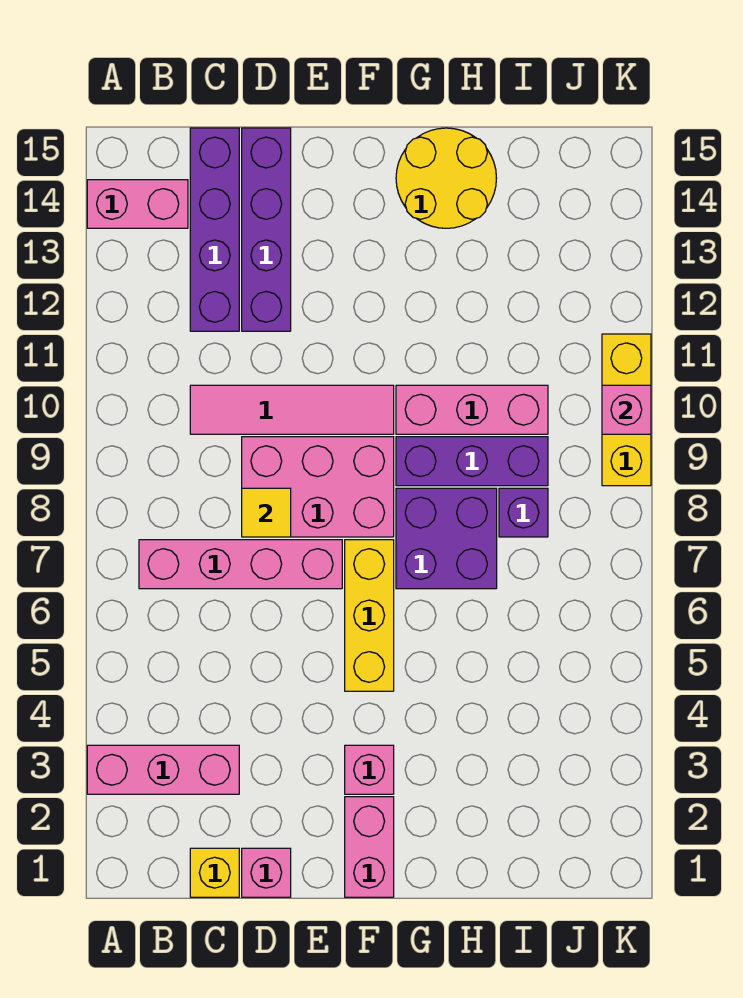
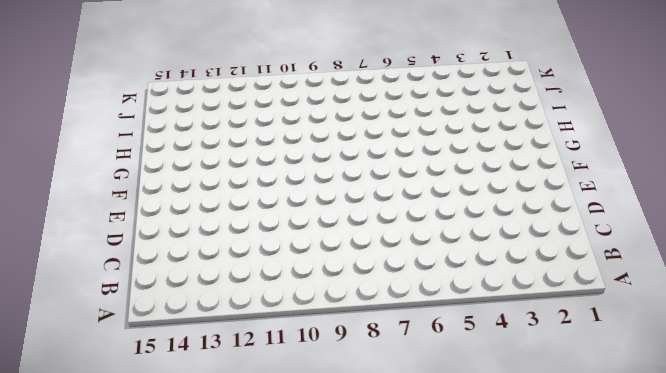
none -> pink 1x3 brick [87,745,239,794]
none -> pink 1x2 brick [87,180,188,228]
none -> pink 1x4 brick [139,540,342,589]

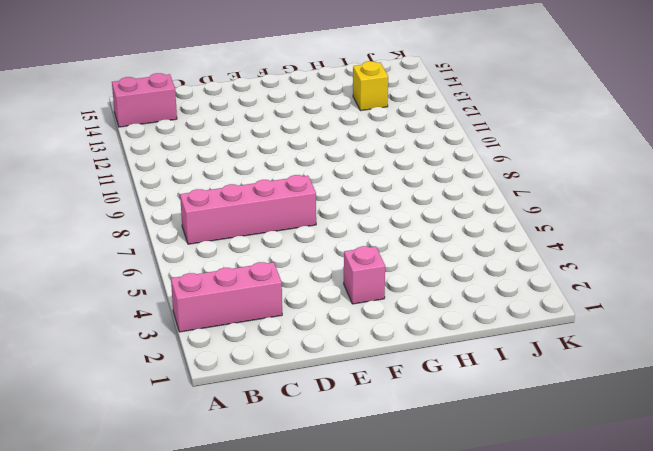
yellow 1x1 brick [353,61,388,111] -> yellow 1x1 brick moved to [190,848,239,897]
none -> pink 1x4 tile [190,385,394,434]
none -> purple 1x4 brick [190,128,239,331]
none -> pink 1x1 brick [242,848,291,897]

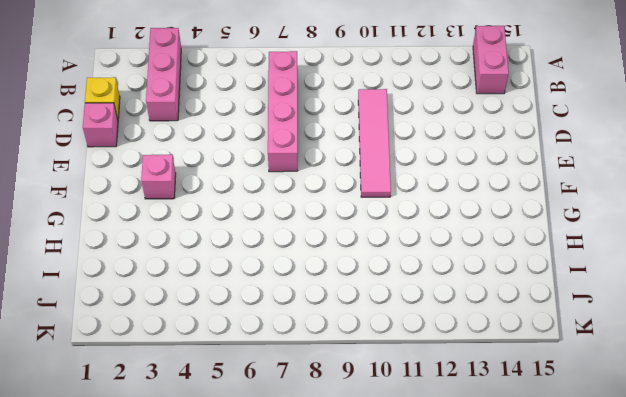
none -> purple 1x4 brick [190,128,239,331]
none -> pink 2x3 brick [242,437,394,537]
none -> purple 1x4 brick [242,128,291,331]

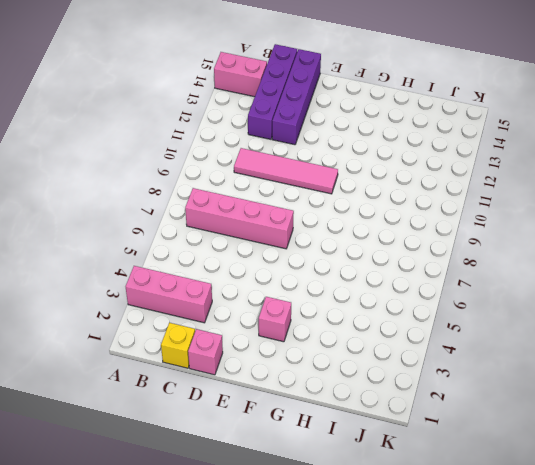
none -> pink 2x3 brick [242,437,394,537]
none -> pink 1x2 brick [345,797,394,897]
none -> yellow 1x3 brick [345,540,394,691]

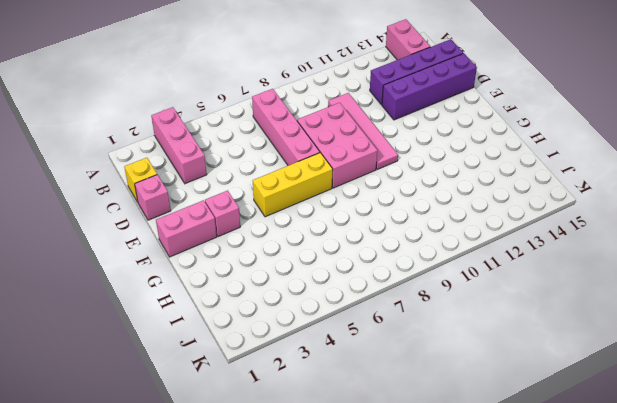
none -> purple 2x2 brick [396,488,497,589]
none -> purple 1x3 brick [396,437,548,486]
none -> pink 1x3 brick [396,385,548,434]

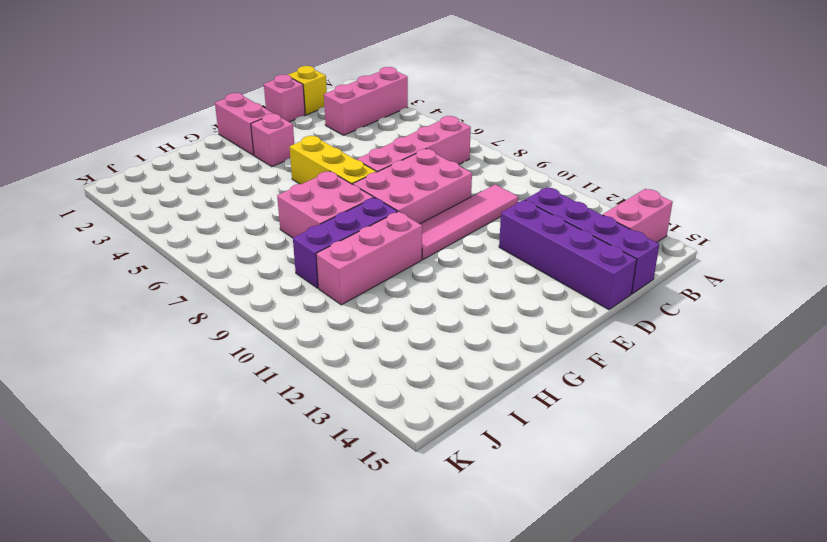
pink 2x2 brick [277,171,374,238] -> purple 2x2 brick [396,488,497,589]
none -> yellow 2x2 round brick [396,128,496,228]
none -> purple 1x1 brick [499,488,548,537]
none -> yellow 1x3 brick [602,334,651,486]

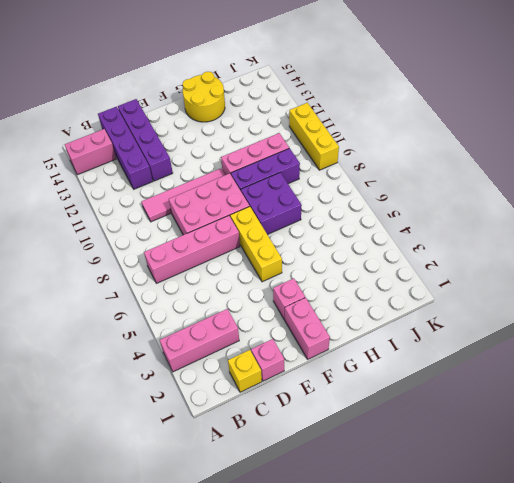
none -> purple 1x1 brick [499,488,548,537]
none -> yellow 1x1 tile [242,488,291,537]
none -> pink 1x1 brick [602,385,651,434]

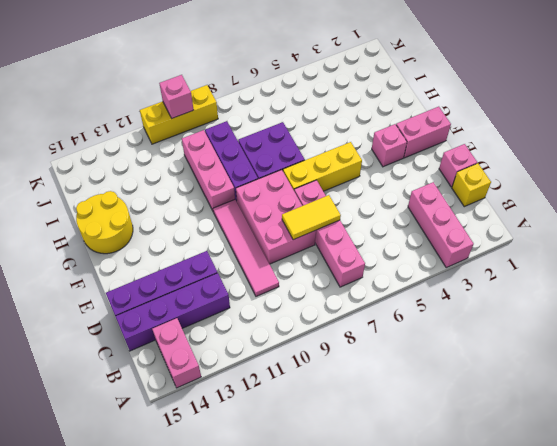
yellow 1x2 tile [282,195,341,240] -> yellow 1x1 tile [242,488,291,537]
none -> purple 1x1 brick [499,488,548,537]

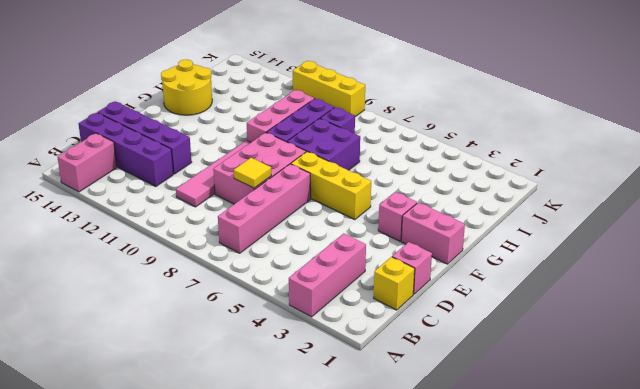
none -> pink 1x1 brick [602,385,651,434]

